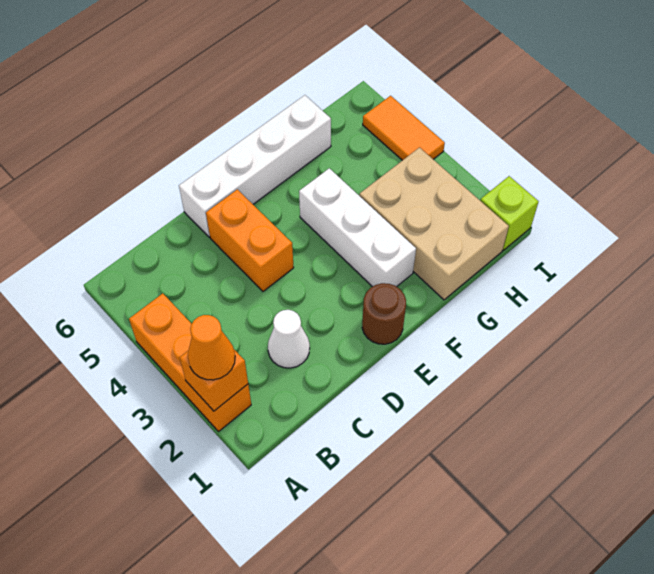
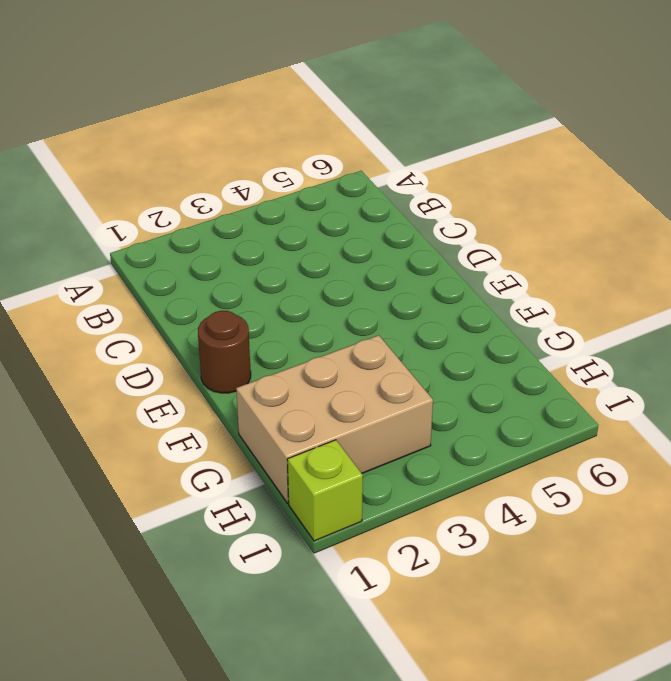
none -> orange 1x3 brick [129,293,251,432]
none -> white 1x1 cone [268,310,310,368]

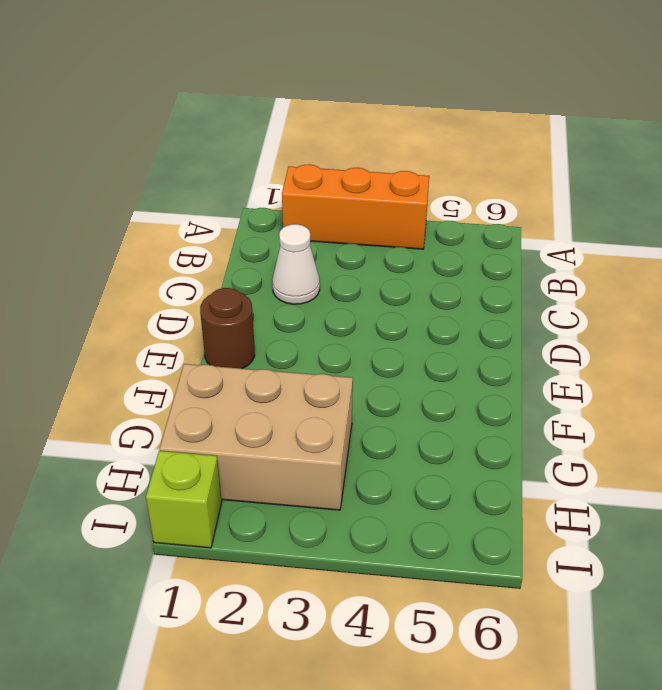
none -> orange 1x2 brick [206,189,294,291]
none -> white 1x4 brick [179,95,331,237]

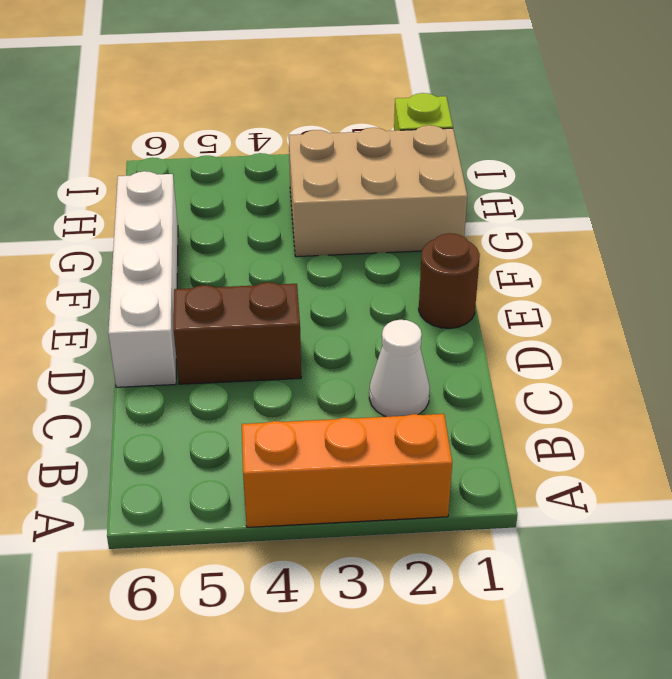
brown 1x2 brick [174,282,301,384] -> orange 1x2 brick [206,189,294,291]
none -> white 1x3 brick [299,168,416,287]
none -> orange 1x2 tile [363,96,445,160]

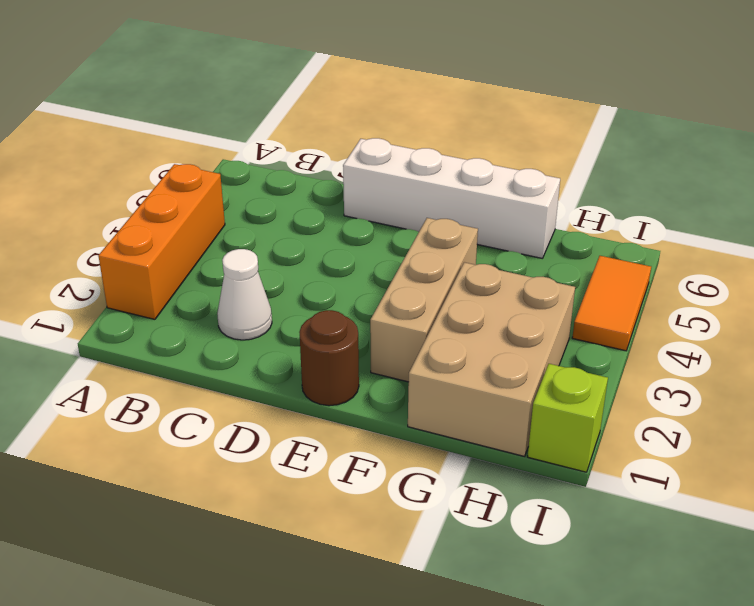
tan 1x3 brick [370,218,478,382] -> white 1x3 brick [299,168,416,287]
none -> orange 1x2 brick [206,189,294,291]
none -> orange 1x1 brick [180,350,248,411]

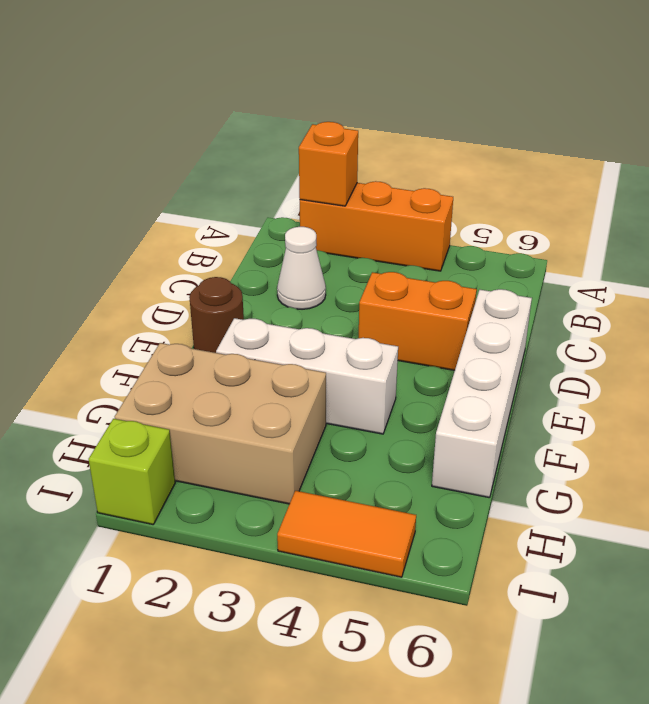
none -> orange 1x1 cone [188,315,235,380]

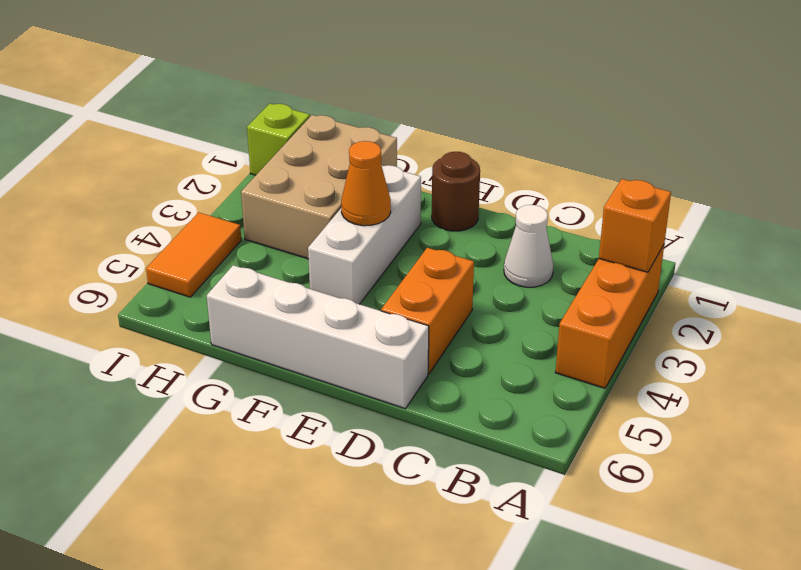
orange 1x1 cone [341,141,391,226] -> orange 1x1 cone moved to [188,315,235,380]

